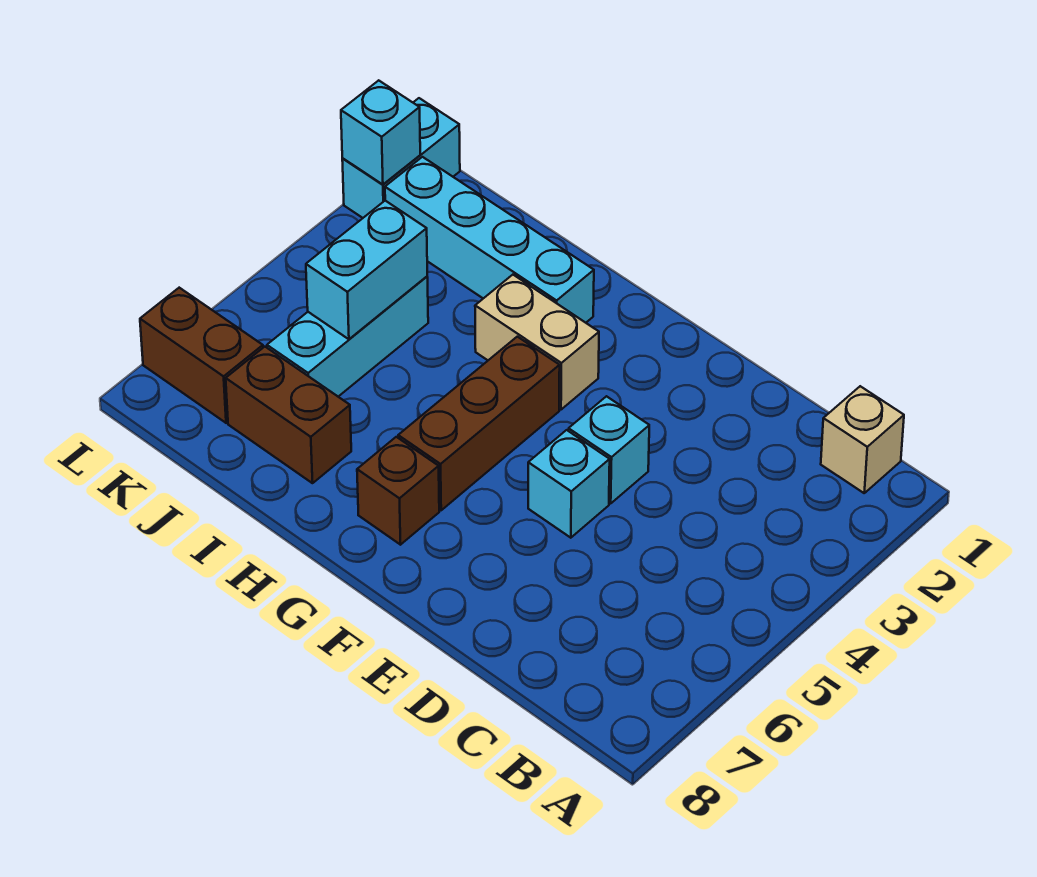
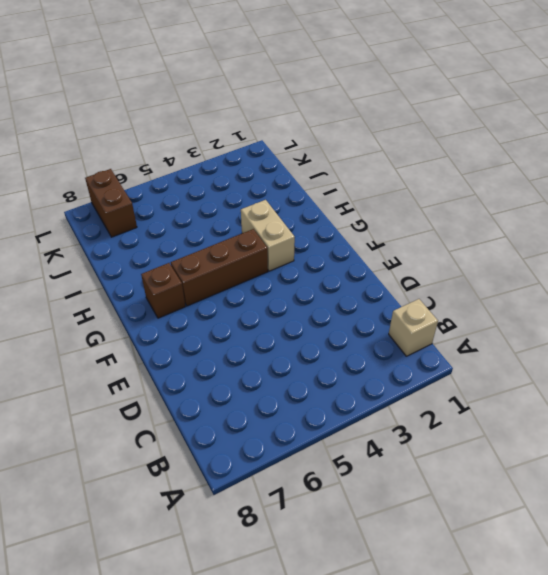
none -> cyan 1x1 brick [568,396,649,503]
none -> cyan 1x1 brick [528,430,610,538]
none -> cyan 1x4 brick [385,157,594,323]

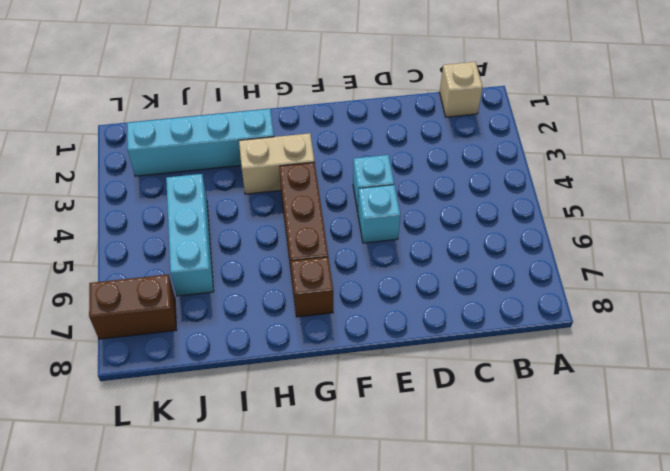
none -> brown 1x2 brick [226,347,351,483]
none -> cyan 1x2 brick [342,98,460,218]
none -> cyan 1x2 brick [306,201,427,339]

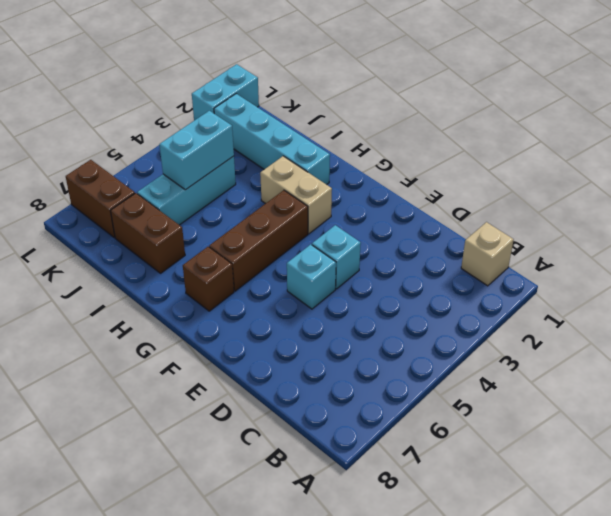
none -> cyan 1x1 brick [341,80,420,185]

